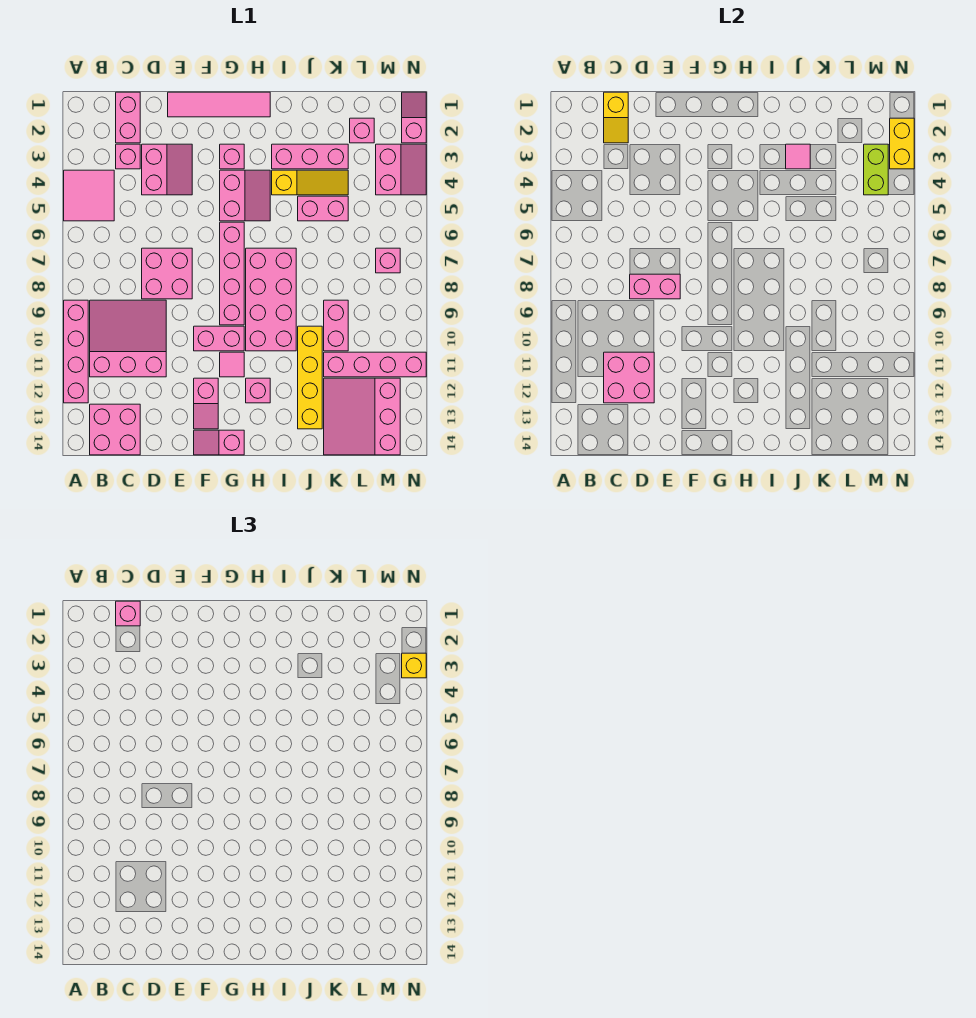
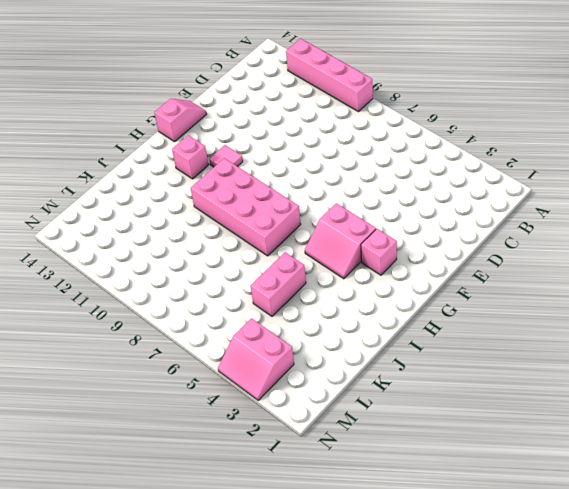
none -> pink 2x2 tile [64,170,114,221]
none -> pink 3x3 slope [90,300,166,377]
none -> pink 2x2 brick [90,404,140,455]
none -> pink 1x2 brick [116,92,140,143]

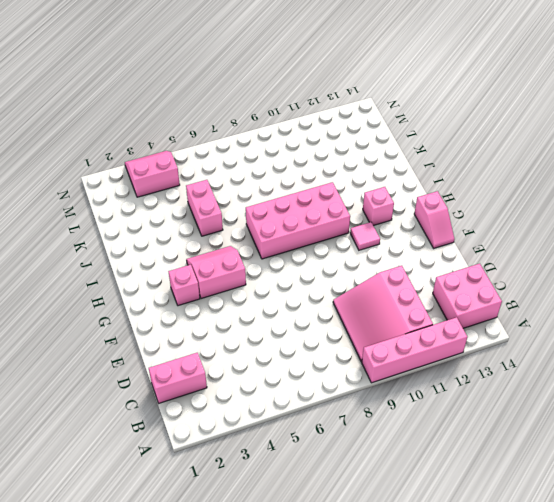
none -> pink 2x2 tile [64,170,114,221]
none -> pink 1x1 brick [116,144,140,169]
none -> pink 2x2 slope [142,144,192,195]
none -> pink 2x2 brick [142,248,192,299]

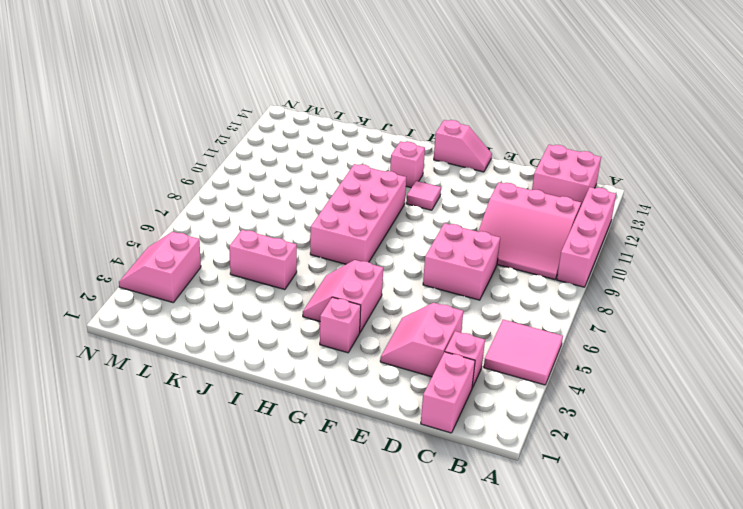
none -> pink 1x4 tile [168,92,270,117]
none -> pink 1x2 brick [194,326,244,351]
none -> pink 1x2 slope [194,378,218,429]
none -> pink 1x4 brick [220,222,244,325]

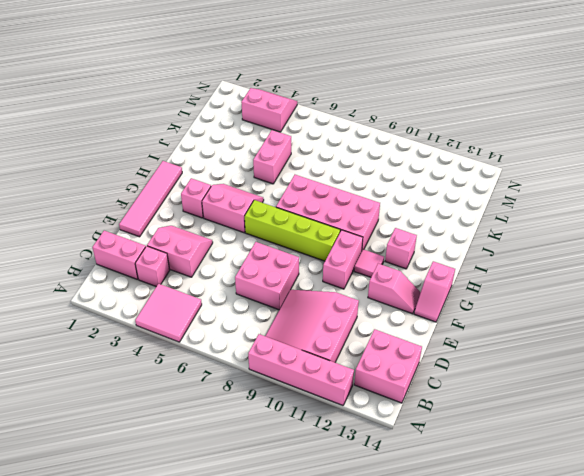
lime 1x4 brick [245,200,340,261] -> pink 1x4 brick [220,222,244,325]
none -> pink 1x3 brick [272,144,348,169]
none -> yellow 1x3 slope [272,170,348,195]
none -> yellow 1x4 brick [298,326,322,429]
none -> pink 1x2 brick [324,300,348,351]

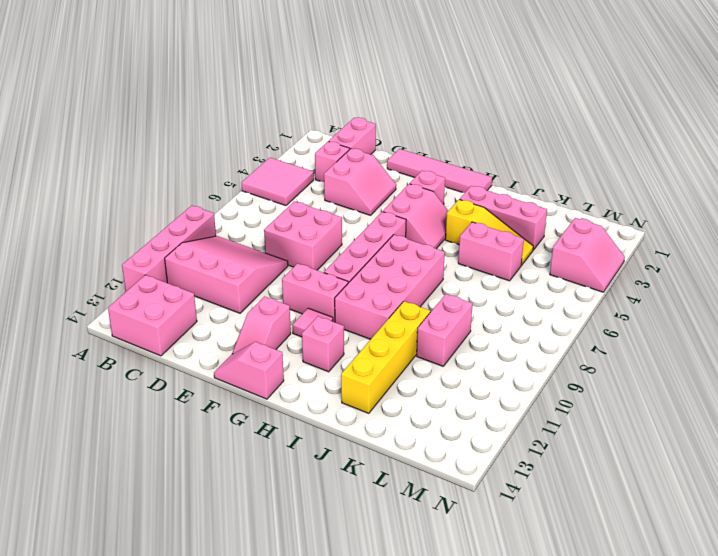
none -> pink 1x4 brick [324,352,426,377]
none -> pink 3x3 slope [324,378,400,455]
none -> pink 1x1 brick [350,118,374,143]
none -> pink 1x1 brick [376,248,400,273]

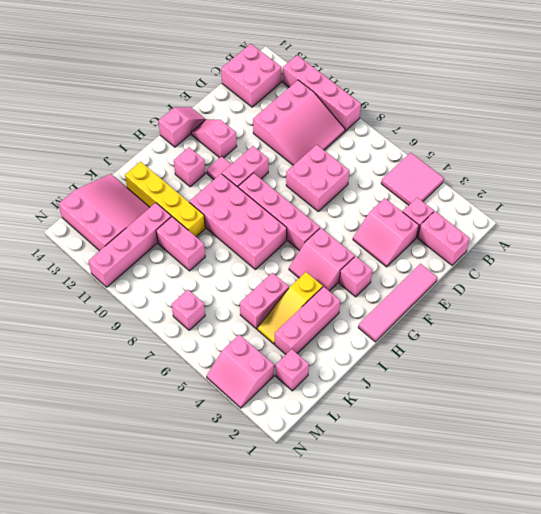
none -> pink 1x2 slope [402,92,426,143]
none -> yellow 1x2 slope [604,92,628,143]
none -> pink 2x2 brick [604,352,654,403]
none -> pink 1x2 brick [630,274,680,299]

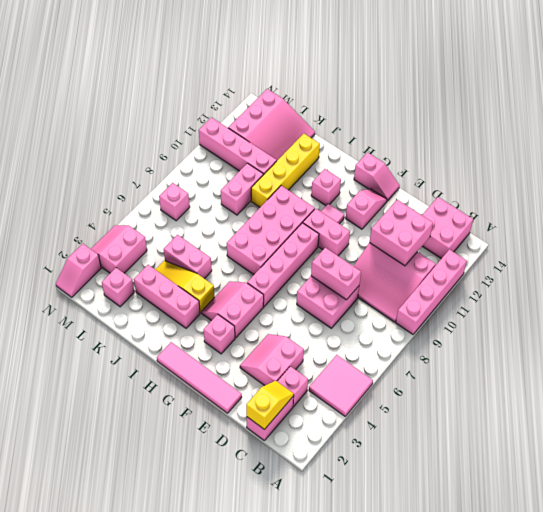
none -> pink 1x1 tile [786,144,810,169]
none -> lime 1x2 brick [864,144,888,195]
none -> yellow 1x2 brick [890,118,914,169]
none -> pink 1x1 brick [116,601,140,626]

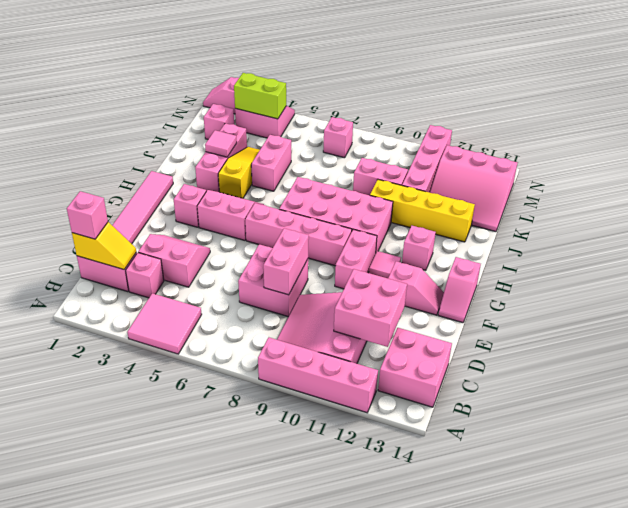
none -> yellow 1x2 brick [890,118,914,169]
none -> yellow 1x1 brick [402,653,426,678]

